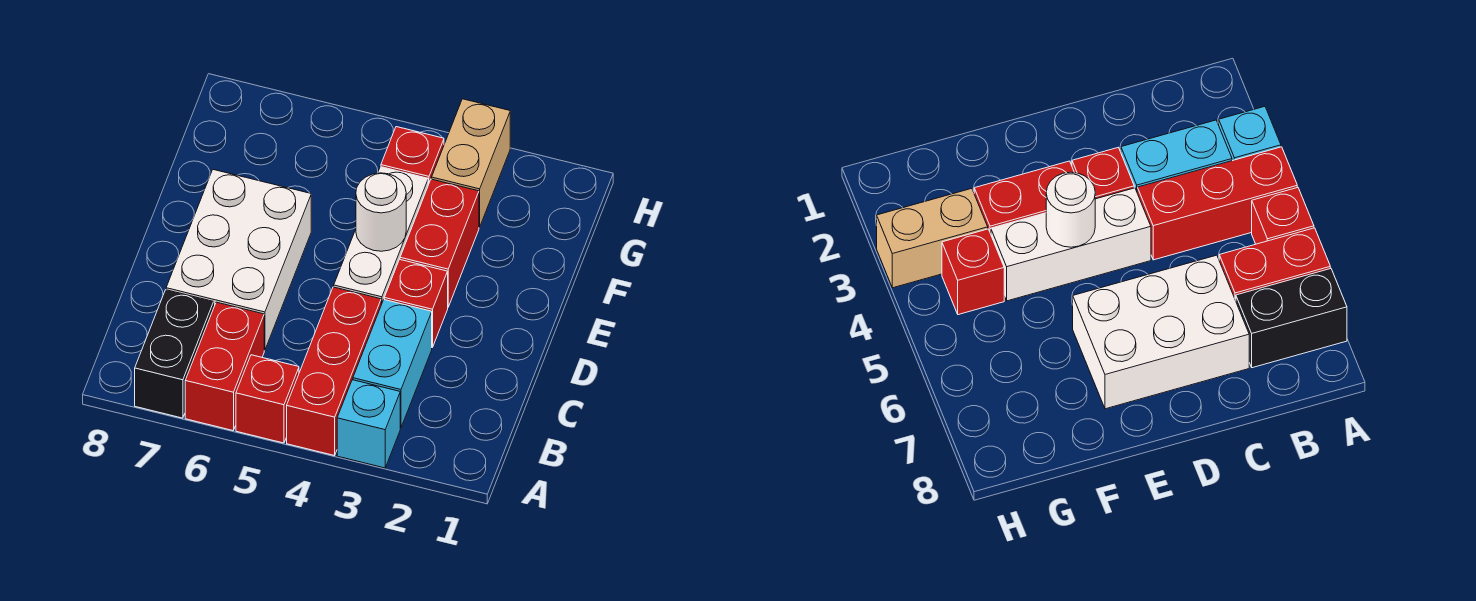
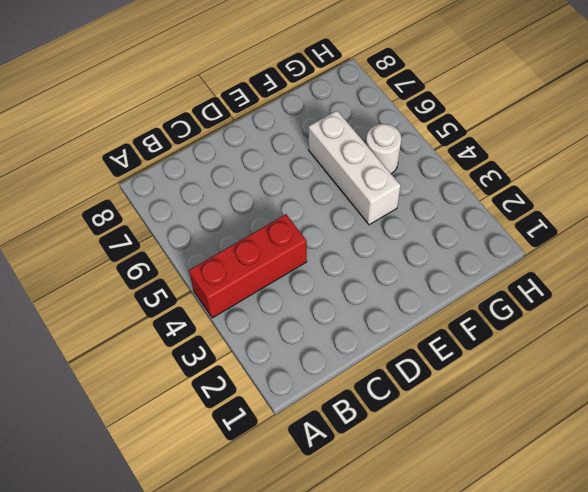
white 1x3 brick [309,111,401,225] -> white 1x3 brick turned to [334,167,428,305]
white 1x1 round brick [366,124,401,174] -> white 1x1 round brick moved to [356,173,406,251]
none -> cyan 1x1 brick [337,380,400,468]
none -> red 1x1 brick [236,355,299,443]
none -> red 1x2 brick [185,302,264,430]

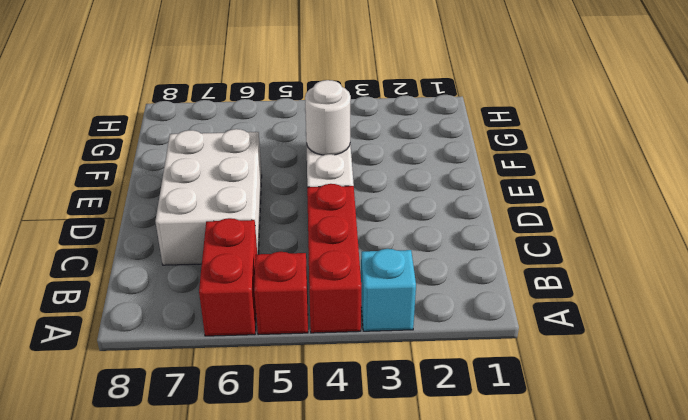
none -> black 1x2 brick [135,290,214,418]
none -> cyan 1x2 brick [353,300,432,428]
none -> red 1x1 brick [384,259,448,347]

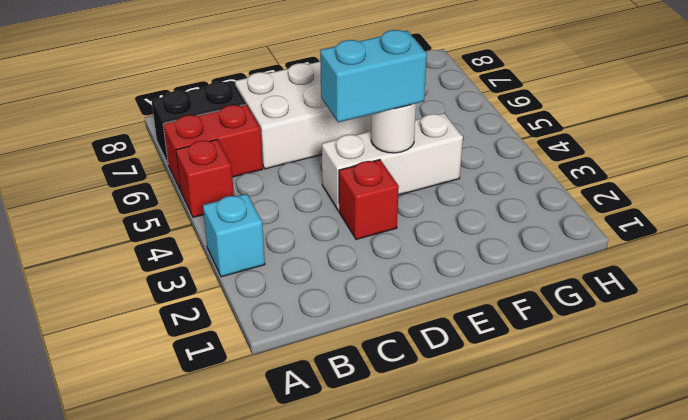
cyan 1x2 brick [320,30,427,122] -> cyan 1x2 brick moved to [353,300,432,428]
none -> red 1x3 brick [287,287,381,456]
none -> red 1x2 brick [400,179,479,307]
none -> tan 1x2 brick [432,99,510,227]

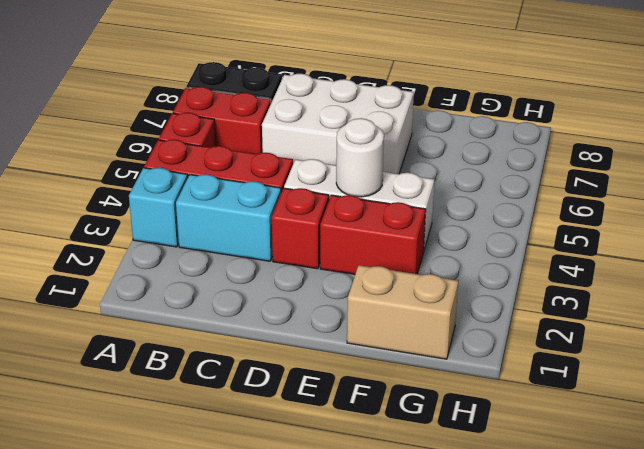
tan 1x2 brick [347,265,458,359] -> tan 1x2 brick moved to [432,99,510,227]
none -> red 1x1 brick [381,127,444,185]

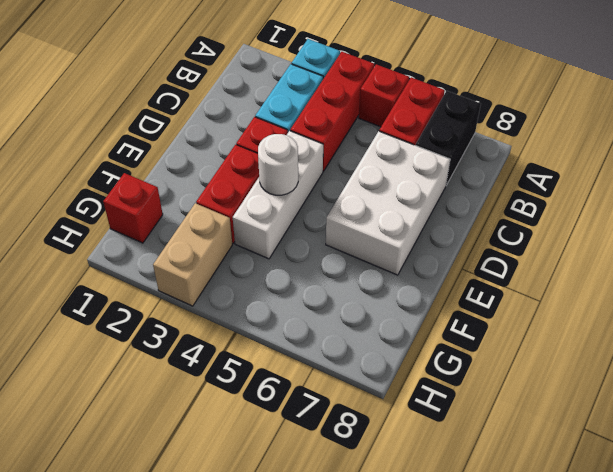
red 1x1 brick [103,173,163,243] -> red 1x1 brick moved to [381,127,444,185]

